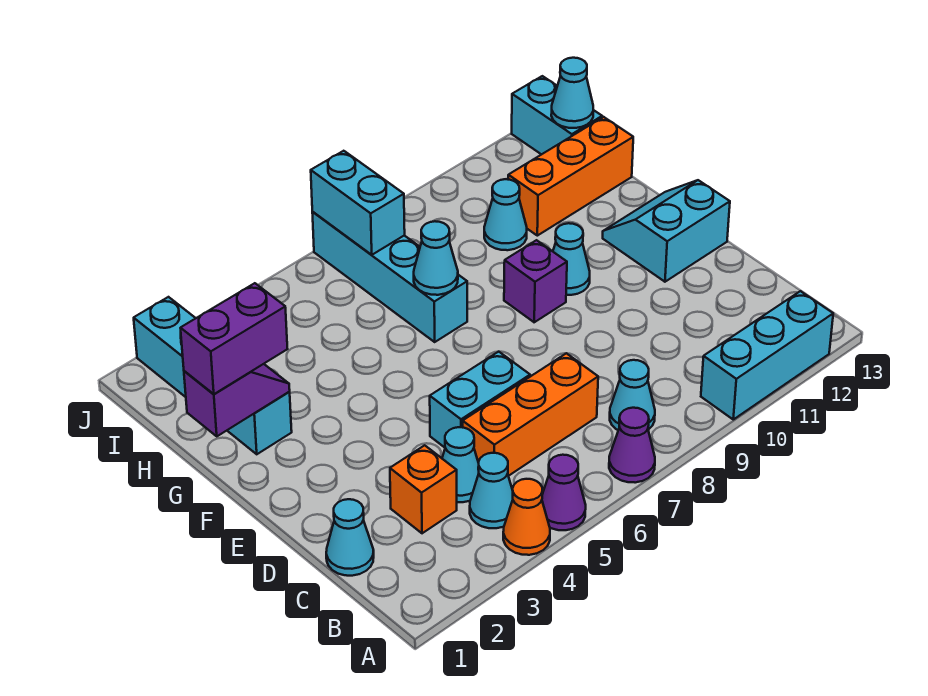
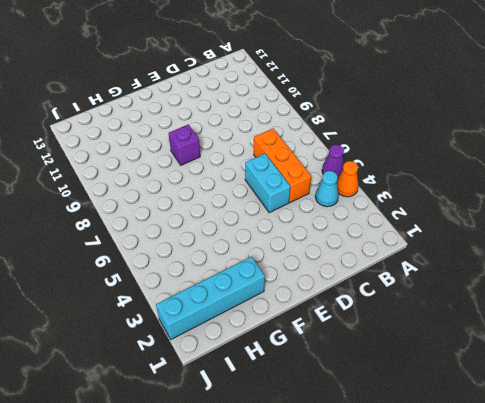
none -> purple 1x1 cone [609,408,655,483]
none -> cyan 1x3 brick [701,291,833,419]
none -> cyan 1x1 cone [610,360,655,430]

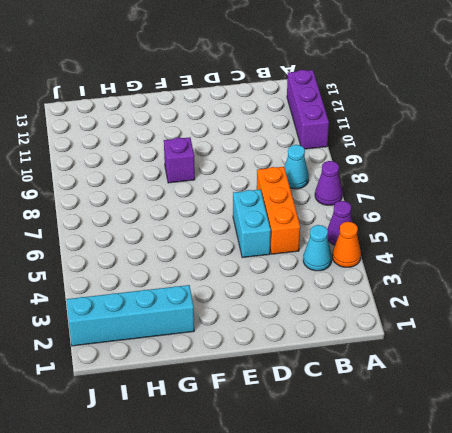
purple 1x3 brick [287,70,329,149] -> cyan 1x3 brick [701,291,833,419]
none -> cyan 1x1 cone [326,499,374,576]
none -> orange 1x1 brick [390,445,457,533]
none -> cyan 1x1 cone [442,427,479,502]

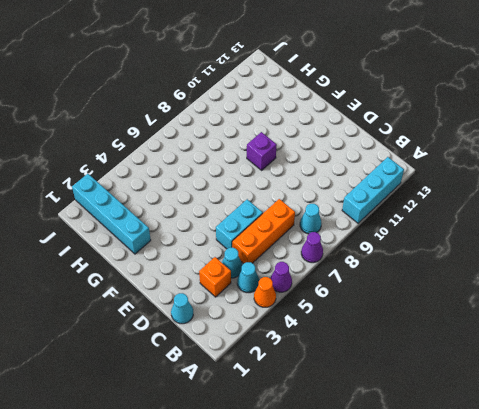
none -> cyan 2x2 slope [603,180,730,282]
none -> cyan 1x1 cone [553,223,590,295]
none -> cyan 1x4 brick [312,212,467,342]

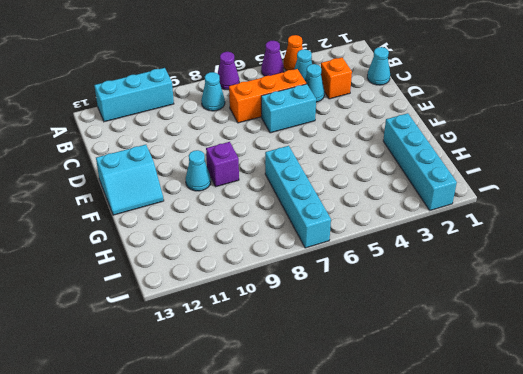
none -> cyan 1x1 cone [484,179,527,250]
none -> orange 1x3 brick [508,117,633,236]
none -> cyan 1x2 brick [512,76,602,155]

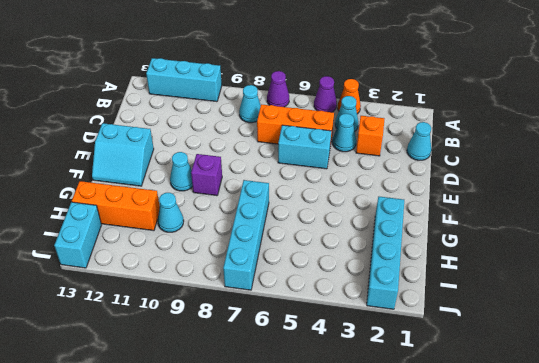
none -> purple 1x2 slope [184,364,290,436]
none -> cyan 1x1 cone [414,221,458,295]
none -> cyan 1x2 brick [311,151,405,255]

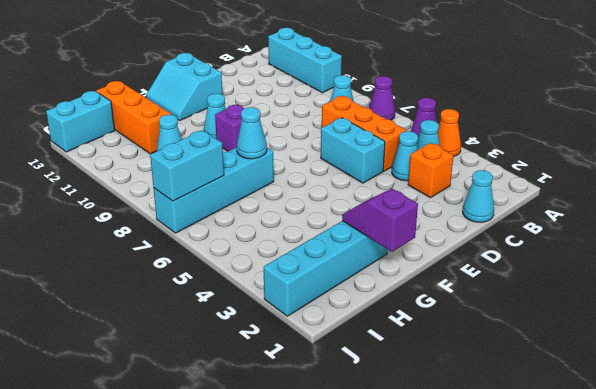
none -> cyan 1x1 cone [551,58,593,128]
none -> purple 1x2 brick [181,283,287,394]

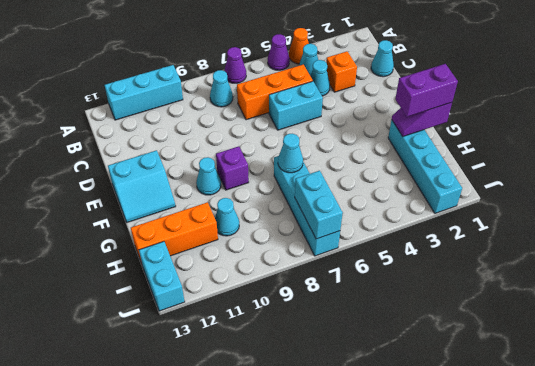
none -> cyan 1x1 cone [551,58,593,128]

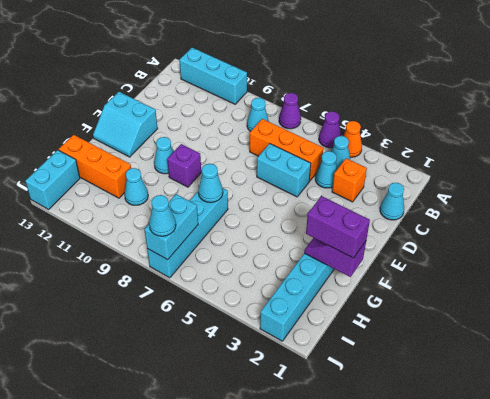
cyan 1x1 cone [149,195,176,236] -> cyan 1x1 cone moved to [551,58,593,128]

